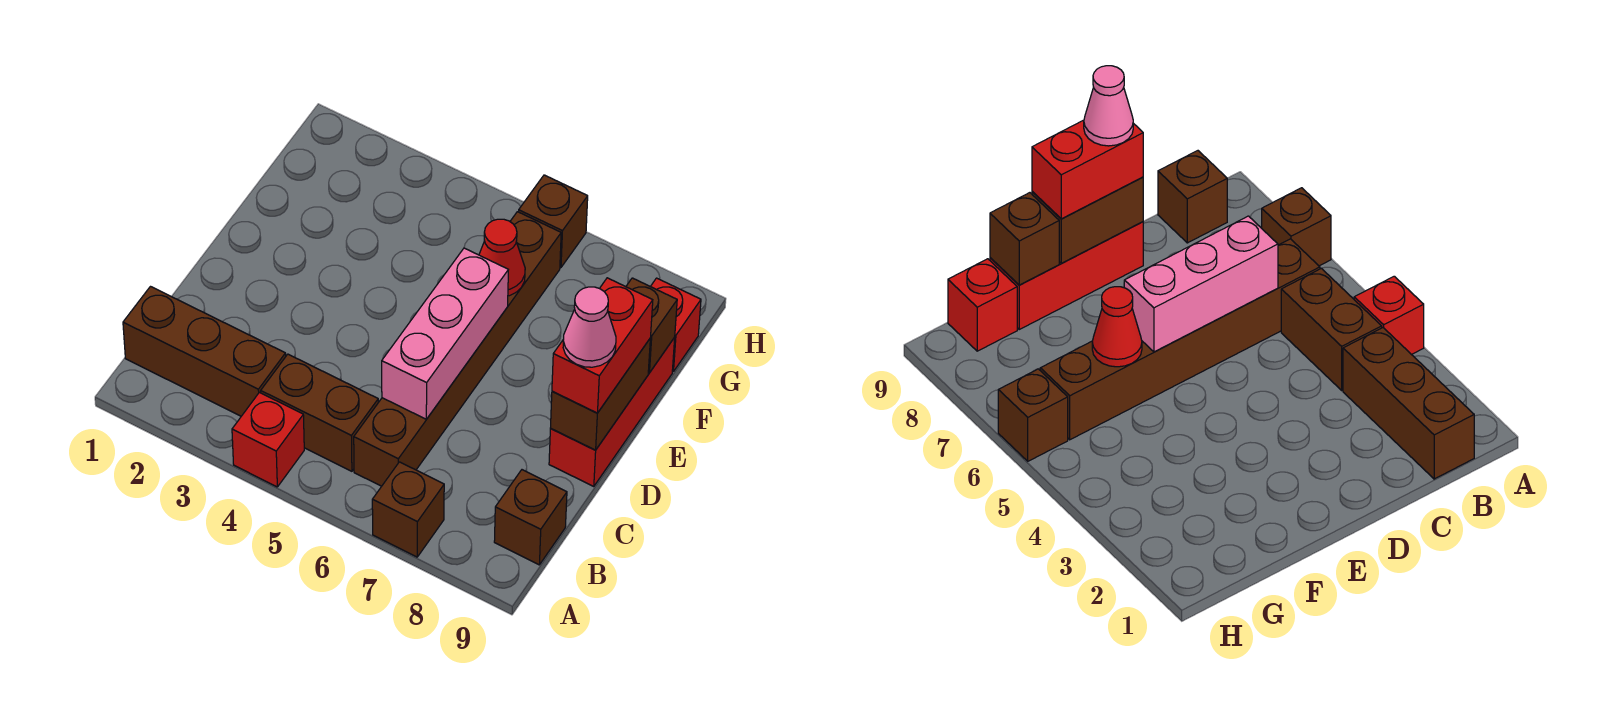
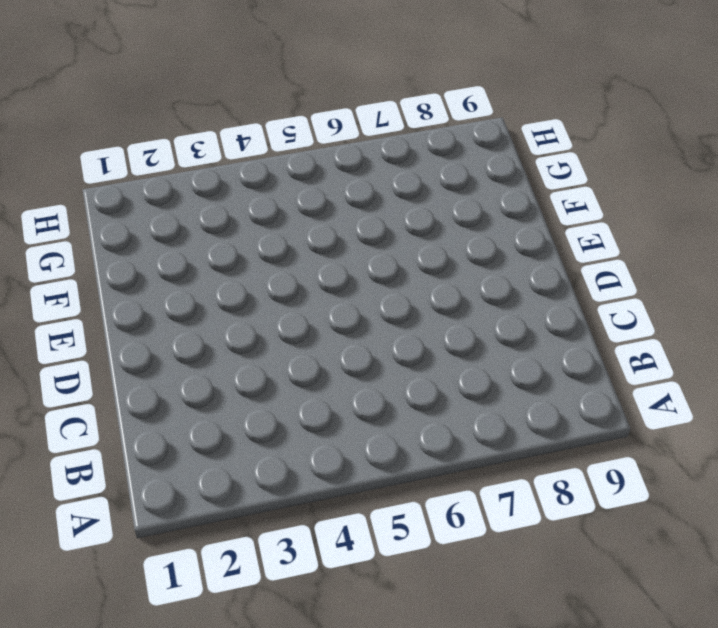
none -> red 1x1 brick [232,392,304,487]
none -> brown 1x1 brick [372,462,444,557]
none -> brown 1x3 brick [123,287,286,416]

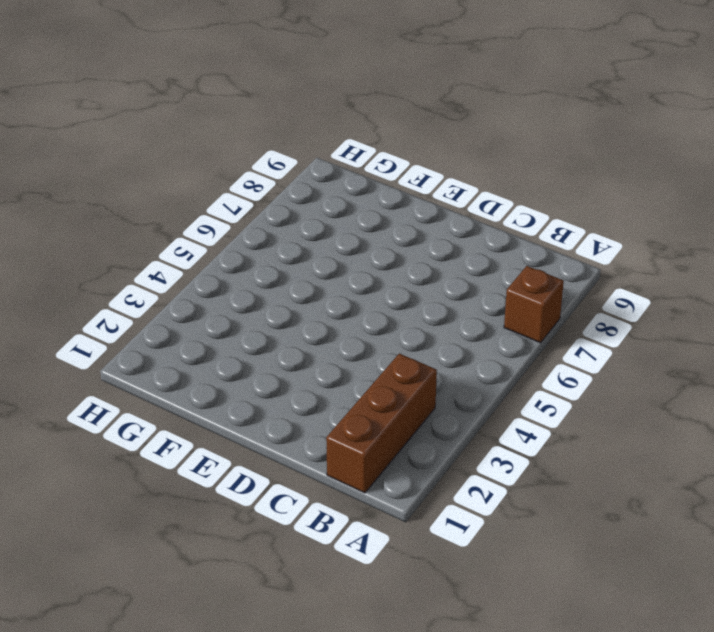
none -> red 1x1 brick [232,392,304,487]
none -> brown 1x2 brick [261,354,378,471]
none -> brown 1x6 brick [354,212,561,486]

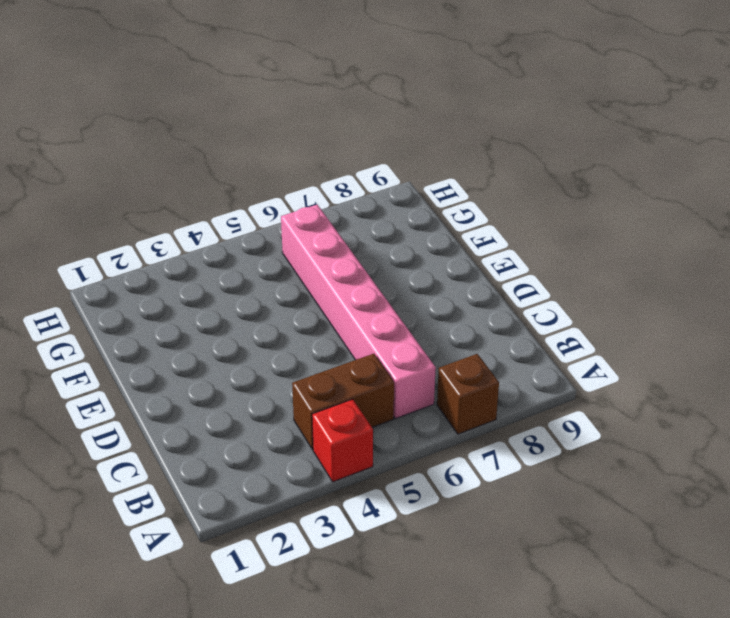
pink 1x6 brick [281,205,436,419] -> brown 1x6 brick [354,212,561,486]
none -> brown 1x3 brick [123,287,286,416]
none -> brown 1x1 brick [494,470,567,565]
none -> red 1x3 brick [549,338,675,487]

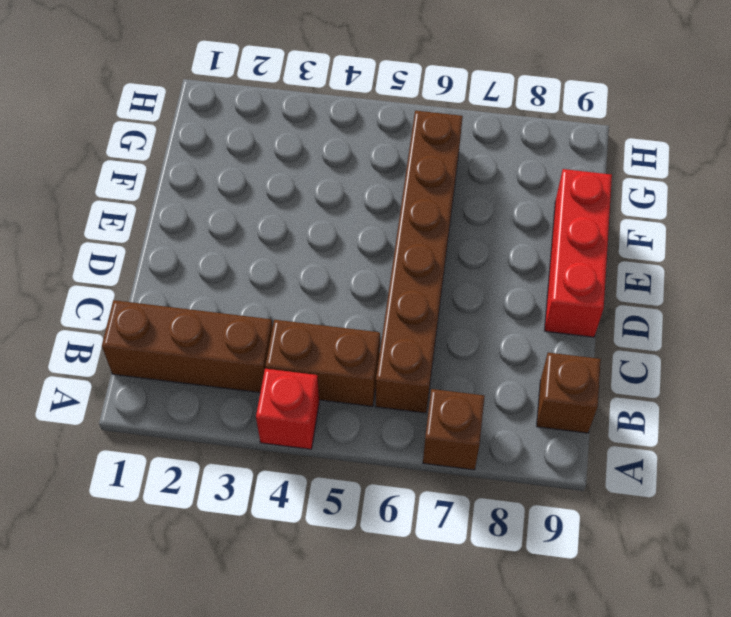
none -> red 1x1 brick [650,278,701,372]
none -> brown 1x1 brick [519,175,588,267]
none -> pink 1x3 brick [382,248,508,419]

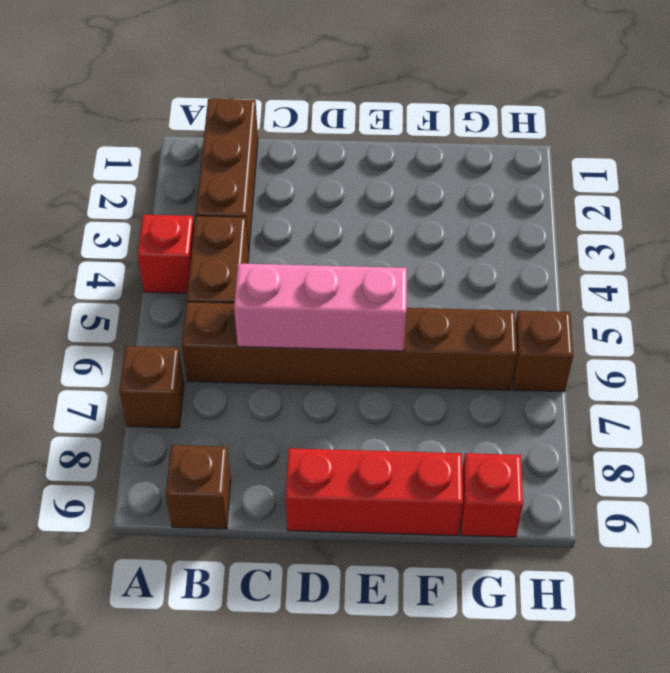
none -> brown 1x2 brick [551,339,650,450]
none -> red 1x1 cone [479,219,525,296]
none -> brown 1x1 brick [626,278,677,373]

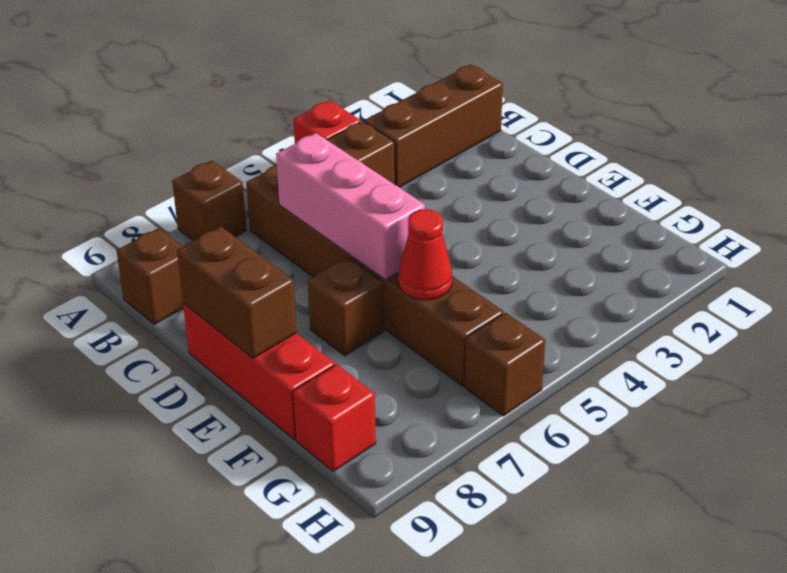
brown 1x1 brick [308,257,384,356] -> brown 1x1 brick moved to [626,278,677,373]
none -> red 1x2 brick [552,278,653,413]
none -> pink 1x1 cone [563,287,616,367]

